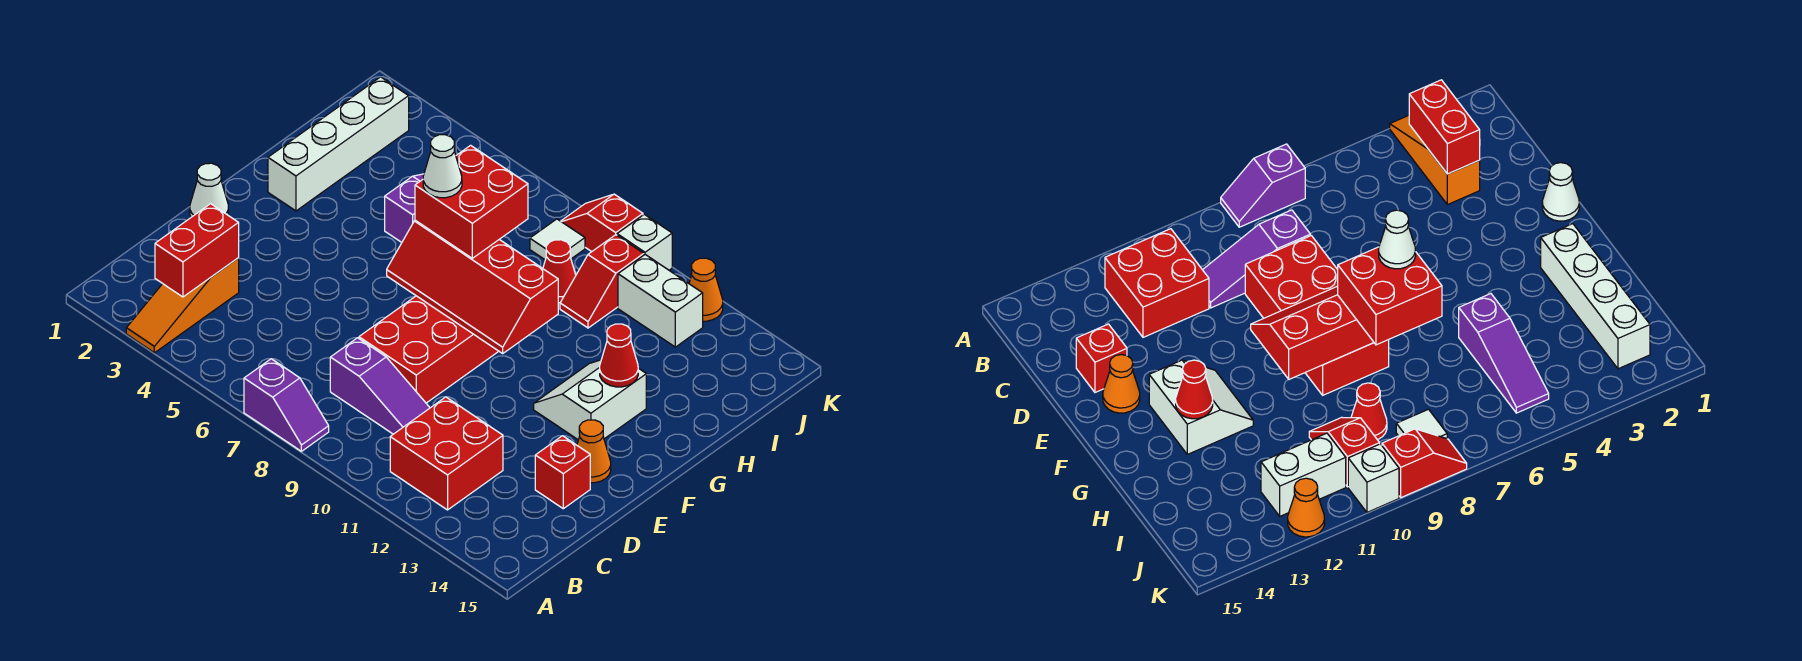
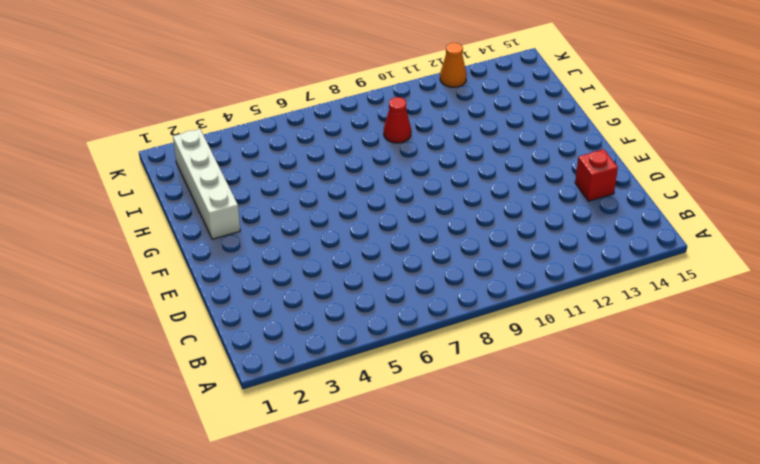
none -> orange 1x3 slope [126,258,239,353]
none -> purple 1x2 slope [244,359,329,451]
none -> red 2x2 brick [390,397,503,510]

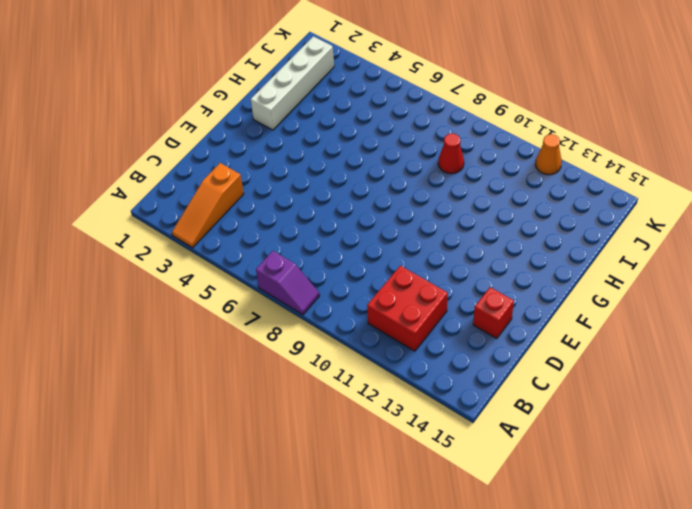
none -> purple 1x3 slope [330,338,430,434]
none -> red 2x4 brick [359,296,499,403]
none -> white 1x1 cone [190,163,228,217]

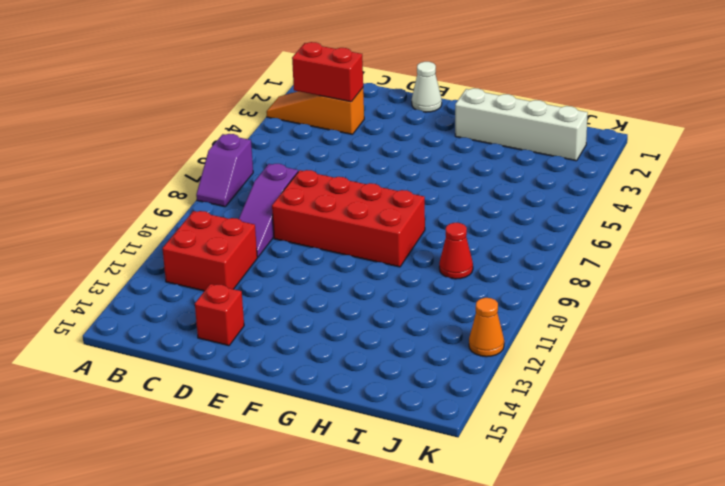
none -> orange 1x1 cone [577,420,611,483]
none -> white 2x2 slope [534,360,646,440]
none -> purple 1x3 slope [385,174,424,242]

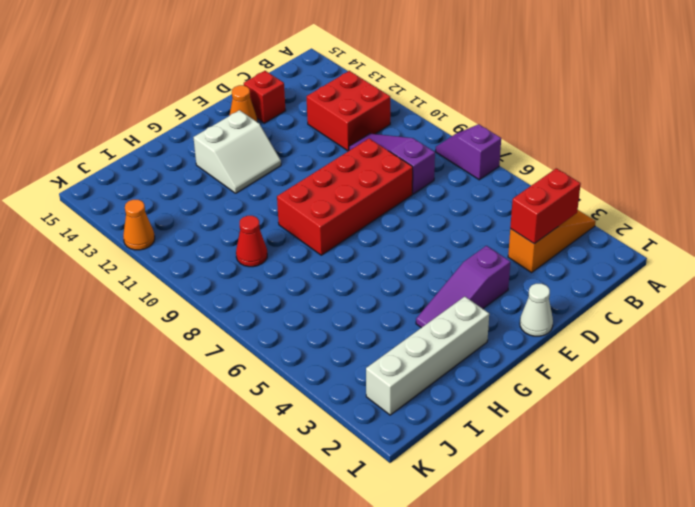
purple 1x3 slope [416,246,510,328] -> purple 1x3 slope moved to [385,174,424,242]
none -> red 1x2 slope [560,235,644,328]
none -> white 1x1 tile [530,219,585,260]
none -> white 1x2 brick [618,255,703,347]

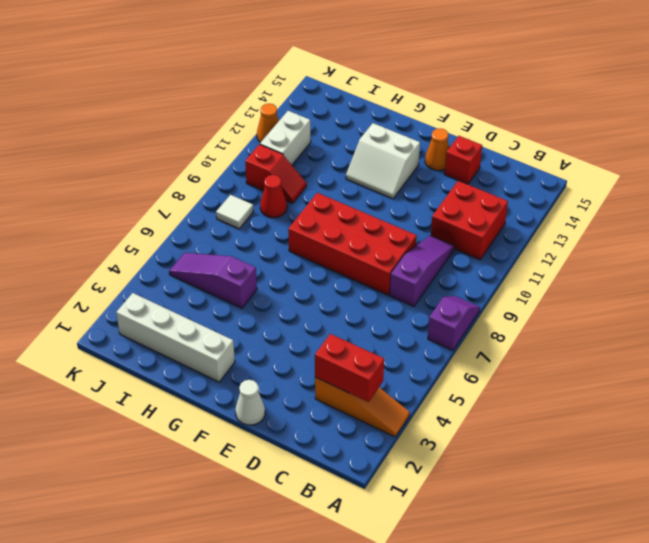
none -> red 1x2 slope [561,194,643,252]
none -> white 1x1 brick [617,214,672,270]
none -> red 2x4 slope [387,220,558,353]

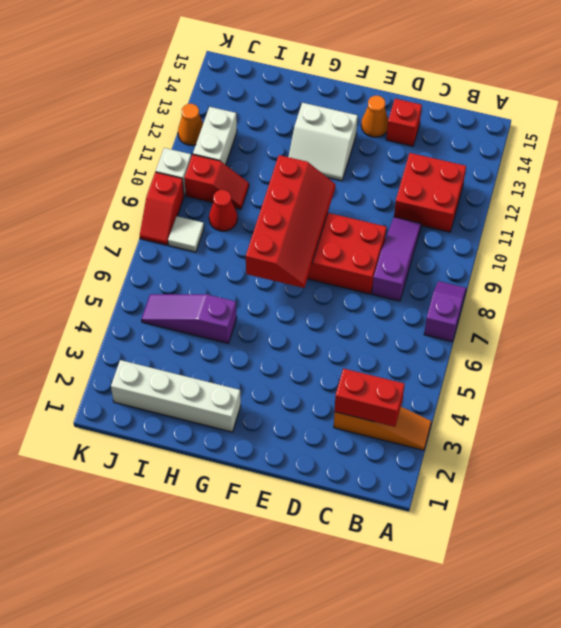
none -> white 1x1 cone [190,163,228,217]
none -> red 1x1 cone [600,324,638,387]
none -> red 2x2 brick [415,145,528,258]

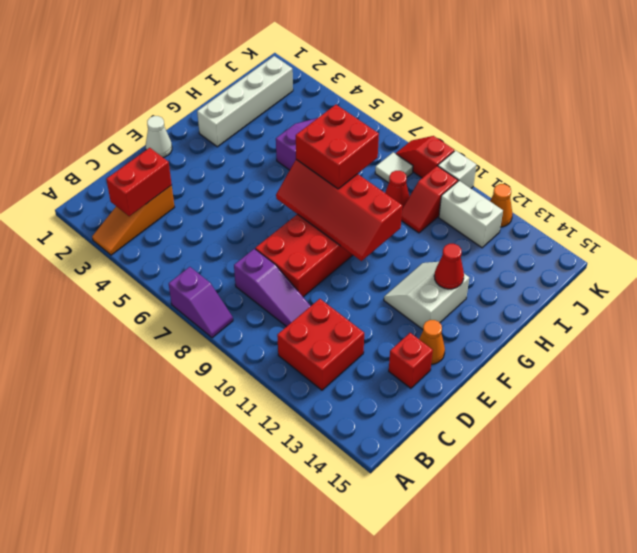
none -> white 1x1 cone [423,135,462,198]

